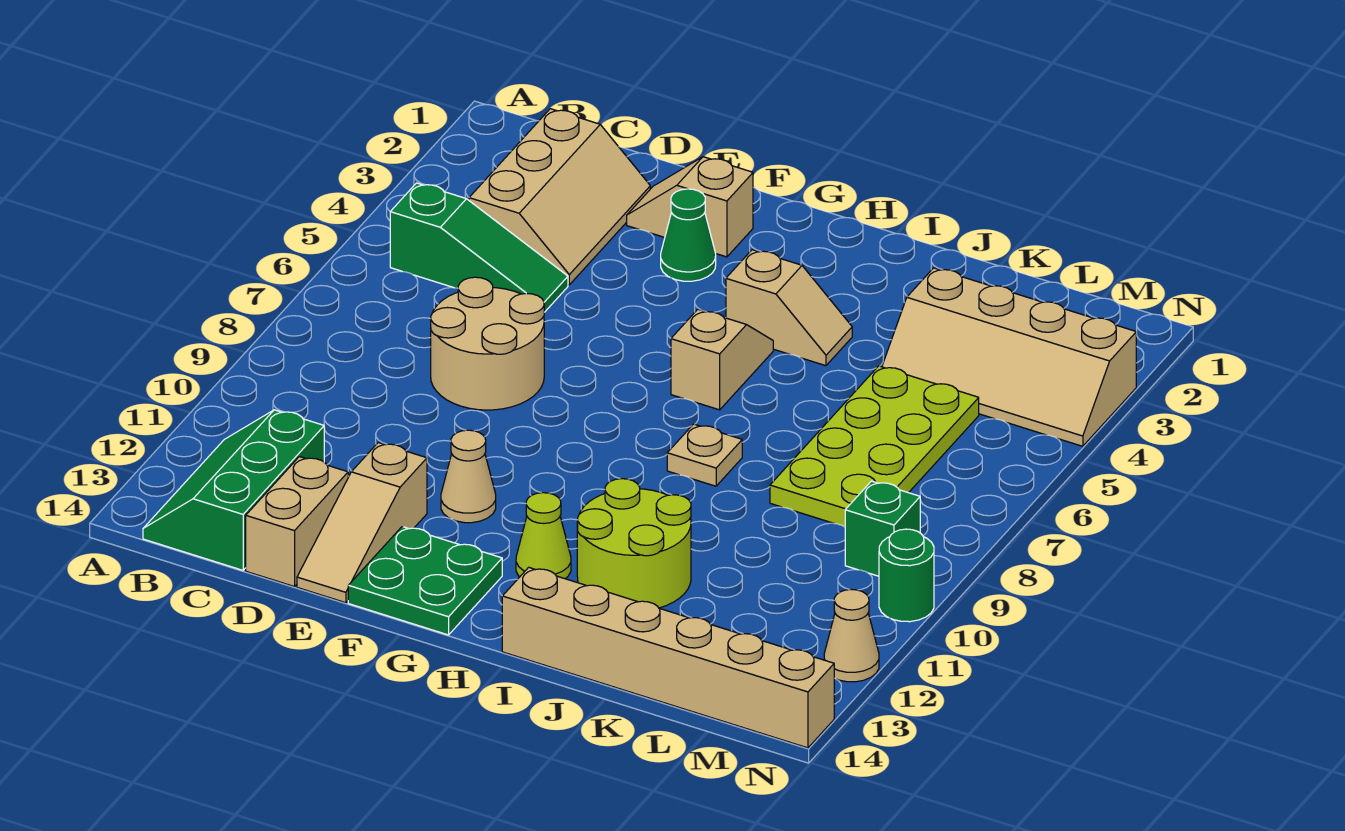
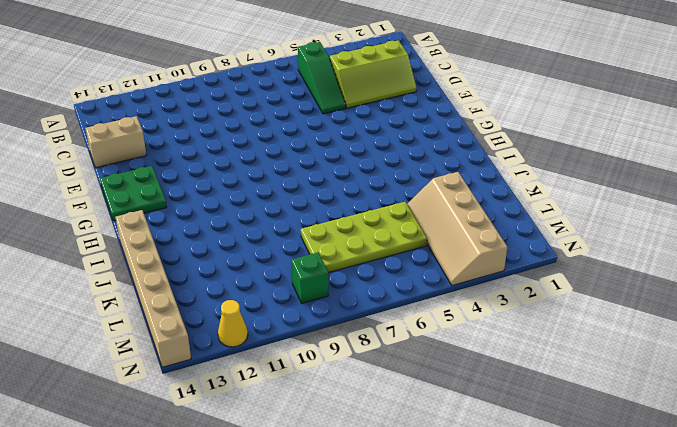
lime 2x3 slope [330,40,416,108] -> tan 2x3 slope [469,109,650,285]
yellow 1x1 cone [218,300,248,347] -> tan 1x1 cone [824,589,879,682]
none -> green 2x3 slope [143,410,324,570]
none -> tan 2x2 round brick [431,277,544,410]
none -> tan 1x2 slope [627,157,753,257]

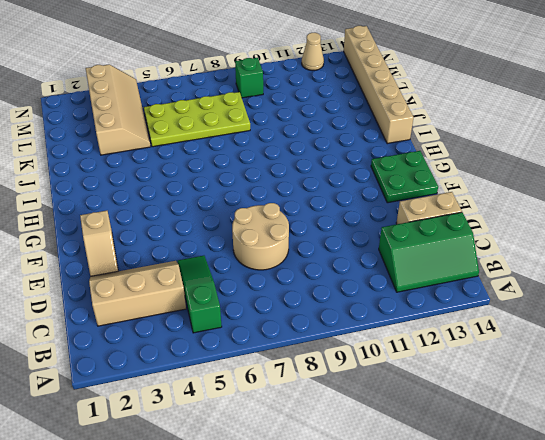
none -> tan 1x3 slope [297,443,427,603]
none -> green 1x1 cone [661,189,716,281]
none -> tan 1x1 cone [441,430,496,523]

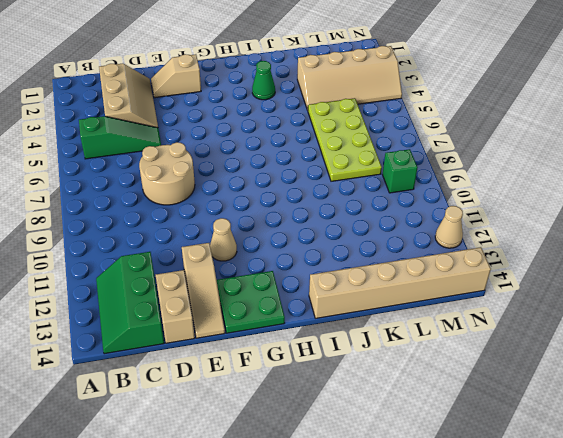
green 1x1 cone [252,61,275,100] -> green 1x1 cone moved to [661,189,716,281]
none -> tan 1x2 slope [726,250,852,366]
none -> tan 1x2 slope [671,309,773,410]
none -> lime 1x1 cone [516,493,571,579]

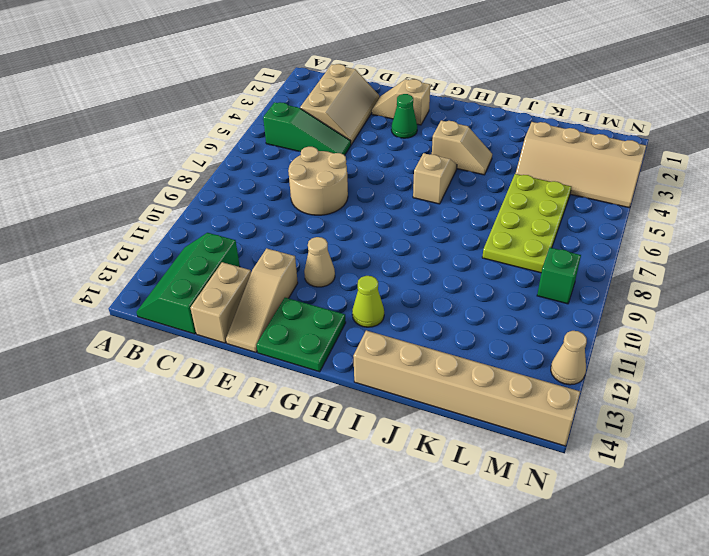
none -> tan 1x1 plate [667,424,742,486]
none -> lime 2x2 round brick [577,479,691,608]
none -> green 1x1 round brick [879,529,934,622]

